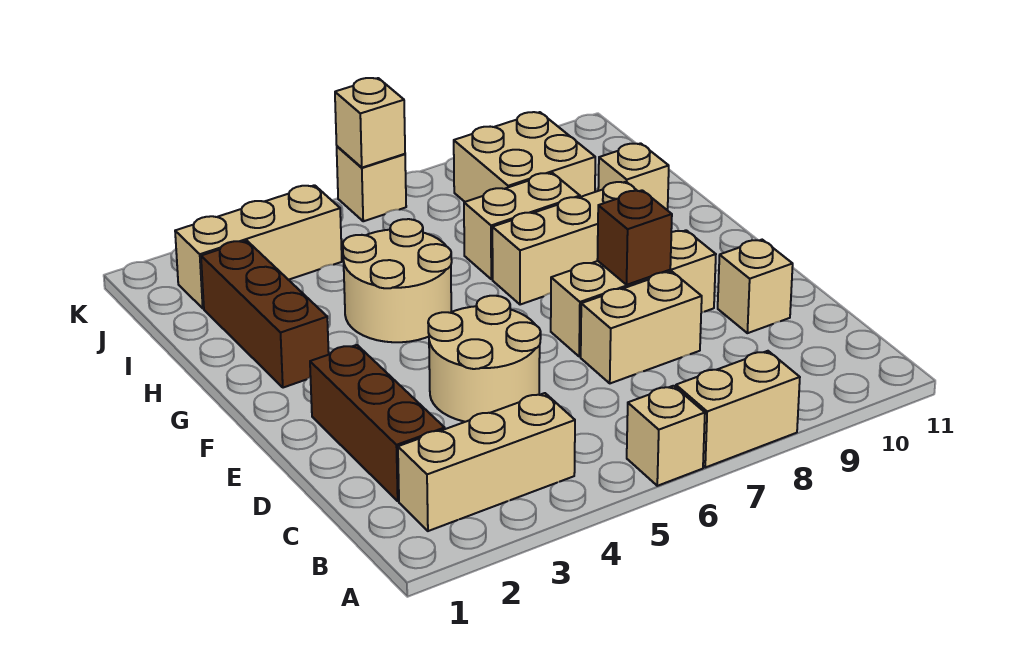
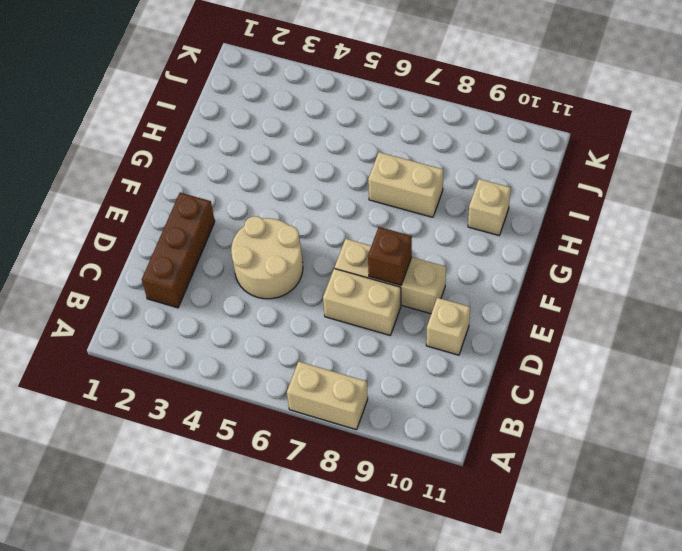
none -> tan 1x1 brick [627,386,705,486]
none -> tan 1x3 brick [398,393,575,531]
none -> brown 1x3 brick [201,241,329,388]

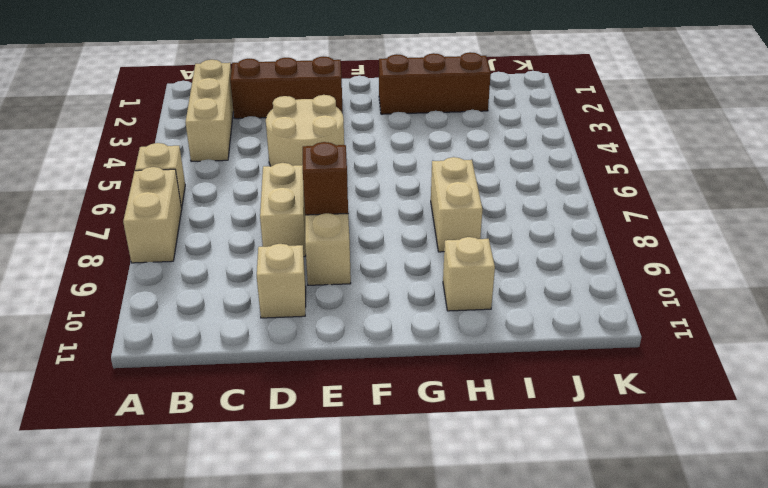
none -> tan 2x2 round brick [343,219,452,342]
none -> tan 1x3 brick [492,182,637,305]
none -> tan 2x2 brick [454,112,595,202]

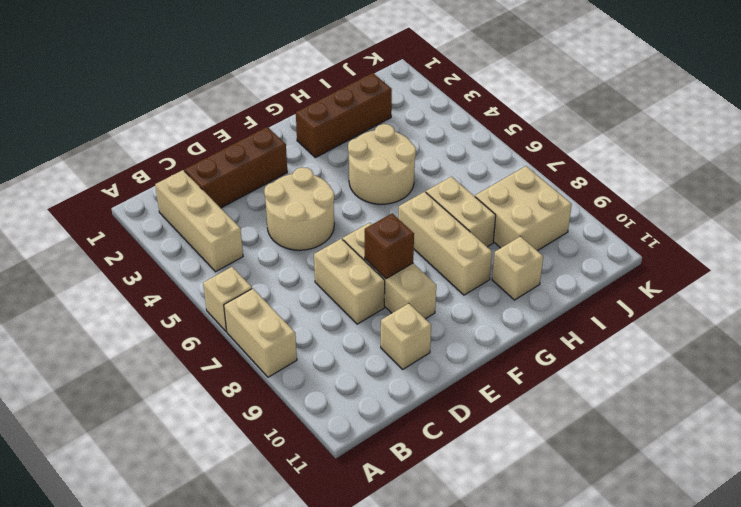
none -> tan 1x3 brick [175,185,342,308]
none -> tan 1x1 brick [337,146,406,221]
none -> tan 1x1 brick [335,78,405,168]

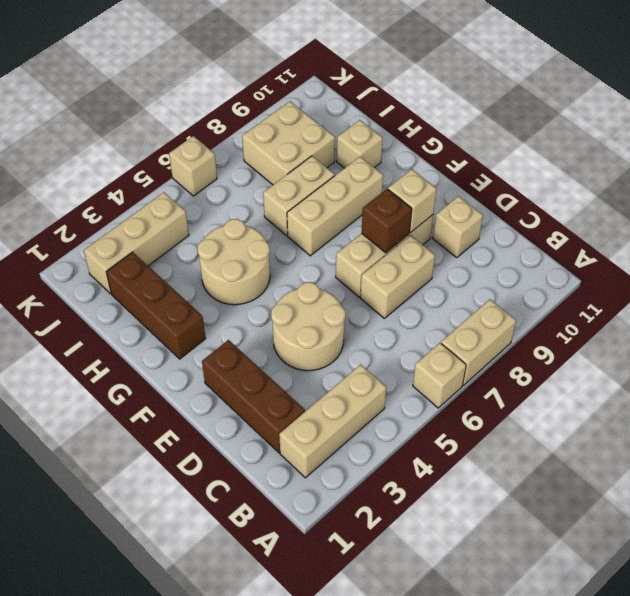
tan 1x1 brick [388,169,437,233] -> tan 1x1 brick moved to [335,78,405,168]

